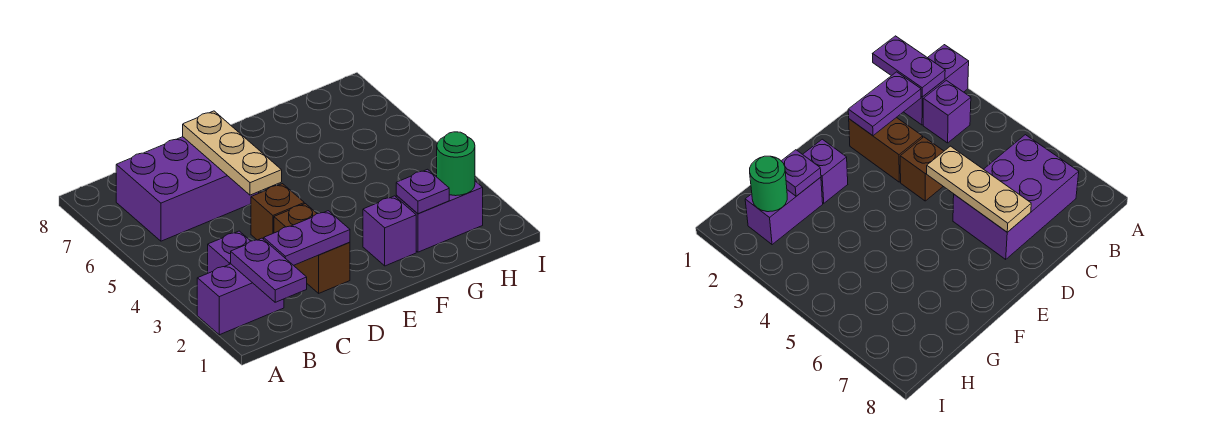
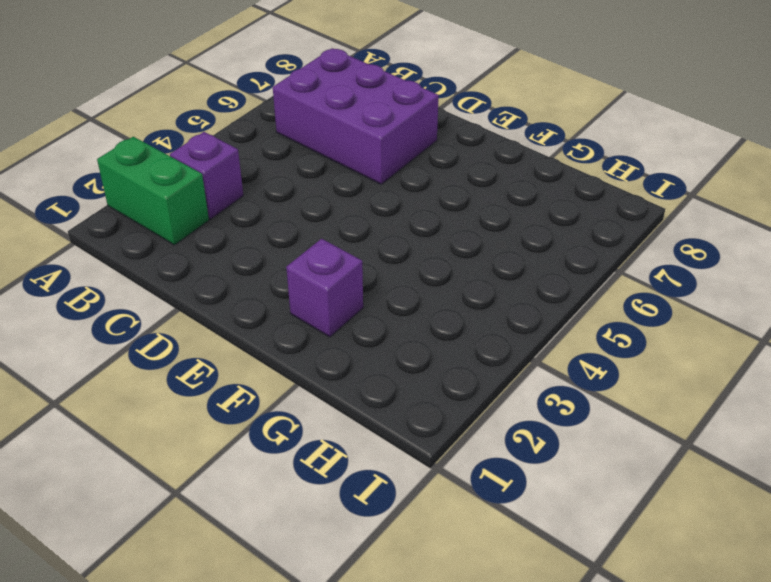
green 1x2 brick [97,137,209,245] -> purple 1x2 brick [197,264,284,335]
none -> brown 1x2 brick [274,204,350,293]
none -> brown 1x1 brick [251,184,304,240]
none -> purple 1x2 brick [396,181,483,252]

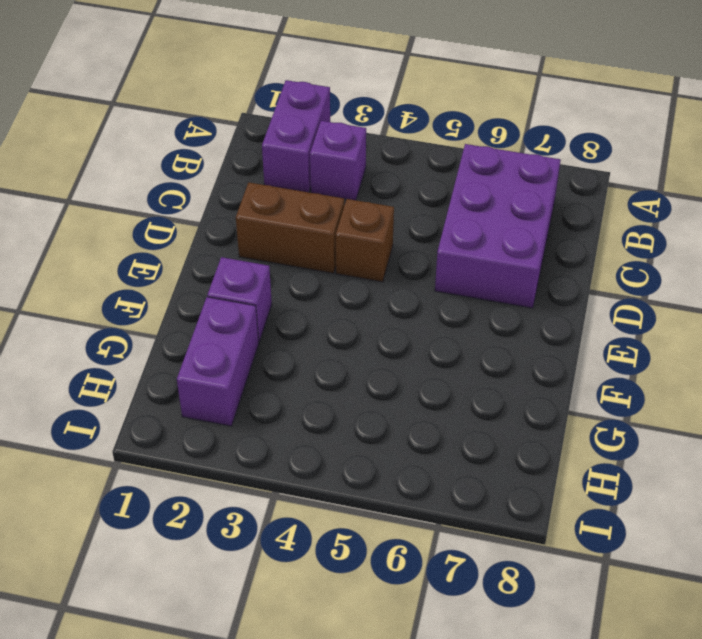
none -> purple 1x2 plate [231,238,307,302]
none -> purple 1x2 plate [264,211,350,265]
none -> tan 1x3 plate [183,111,282,195]

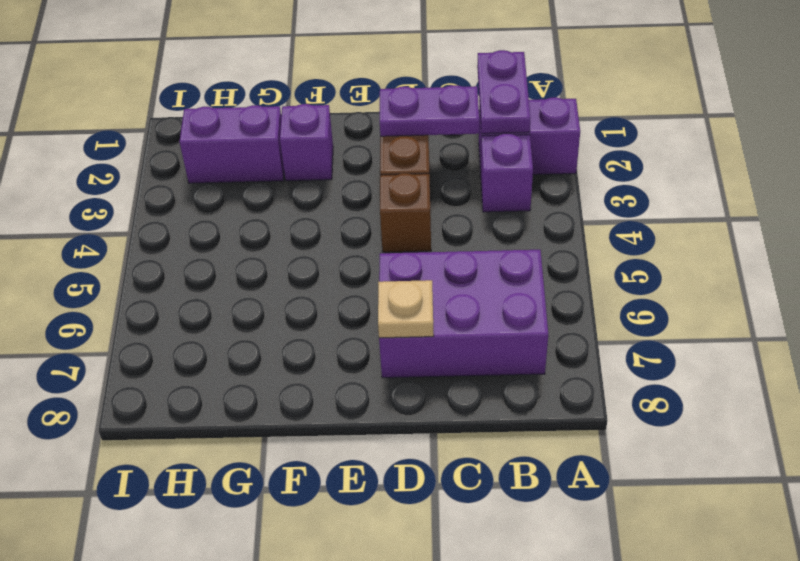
tan 1x1 plate [378,280,434,338] -> tan 1x3 plate [183,111,282,195]
none -> purple 1x1 plate [396,169,449,214]
none -> green 1x1 round brick [437,132,475,196]

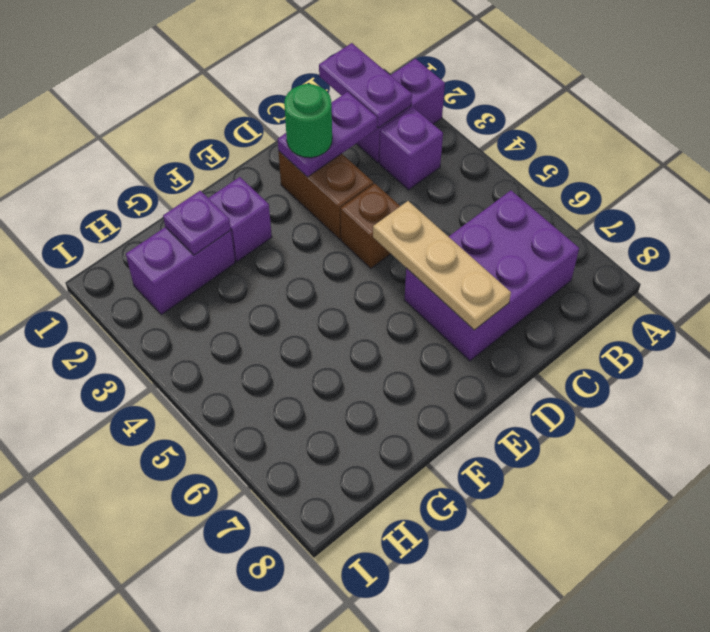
green 1x1 round brick [284,84,332,158] -> green 1x1 round brick moved to [437,132,475,196]

